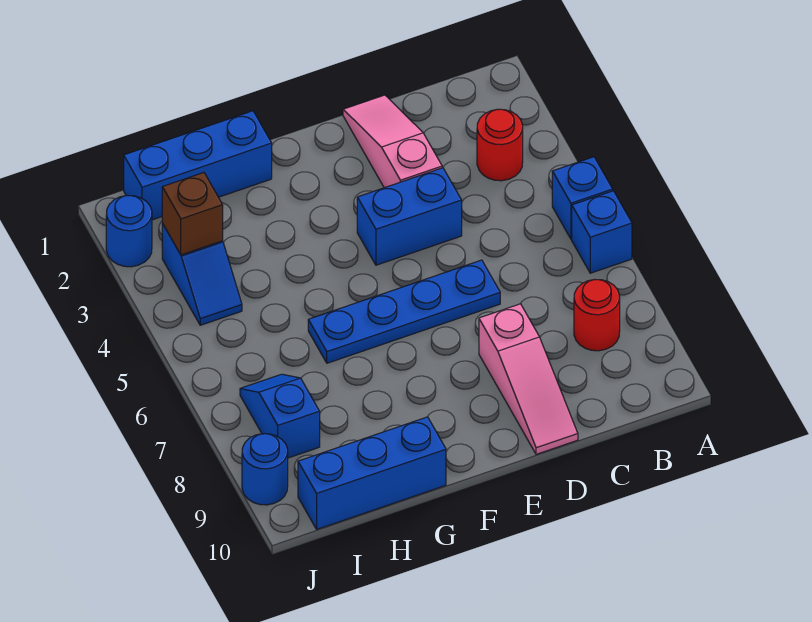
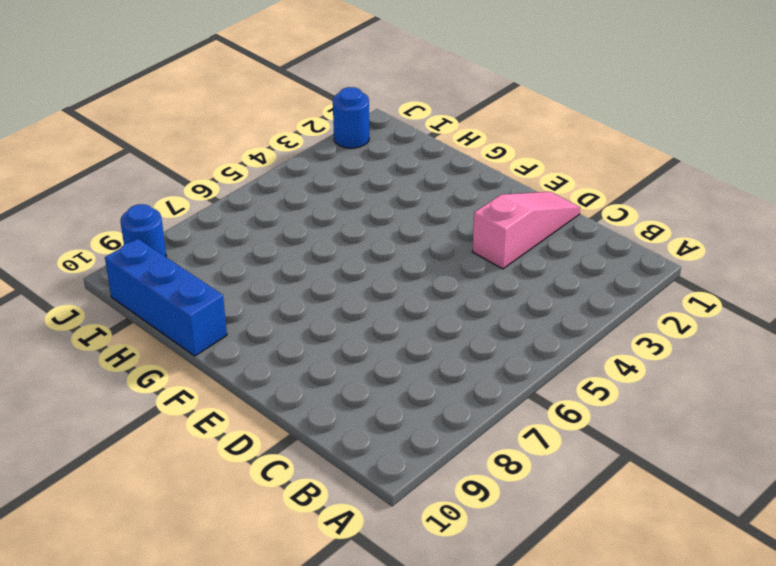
none -> blue 1x1 brick [552,157,613,239]
none -> blue 1x1 brick [572,191,632,273]
none -> red 1x1 round brick [477,109,523,181]

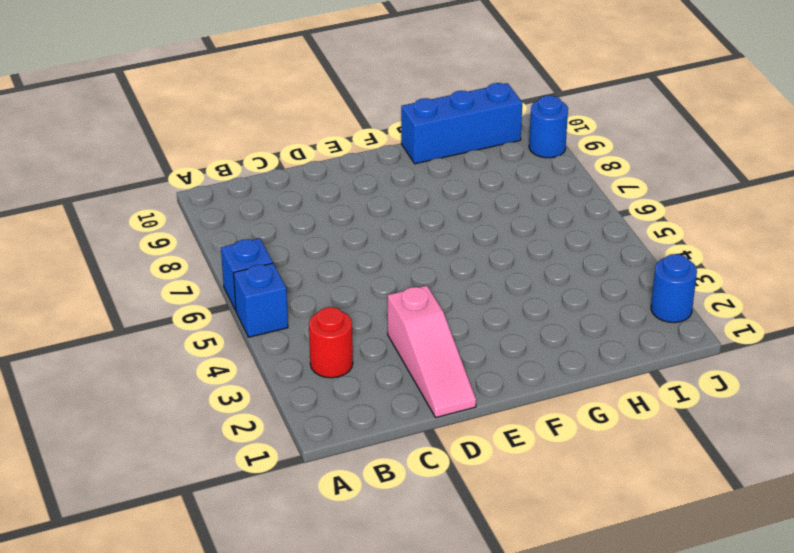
none -> red 1x1 round brick [574,280,620,351]
none -> blue 1x2 brick [357,168,462,265]
none -> blue 1x4 plate [308,260,500,363]

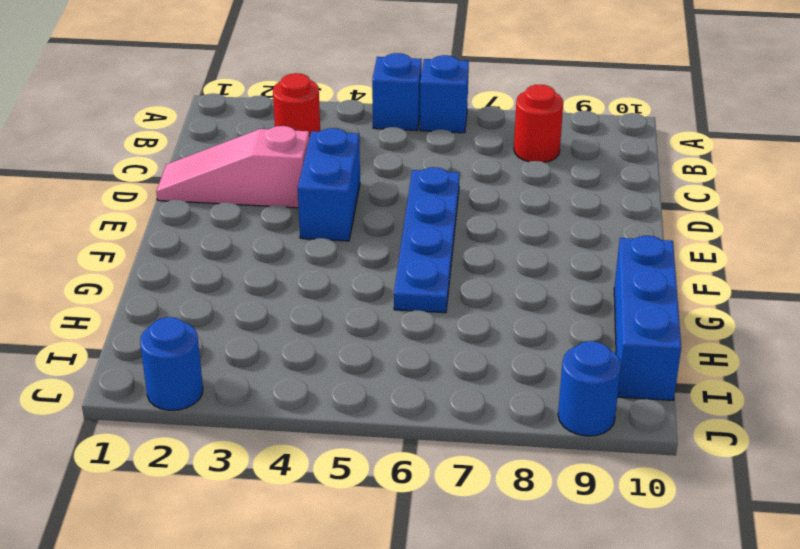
none -> pink 1x3 slope [479,304,578,454]
none -> blue 1x3 brick [124,111,272,220]
none -> blue 1x2 slope [162,223,242,325]

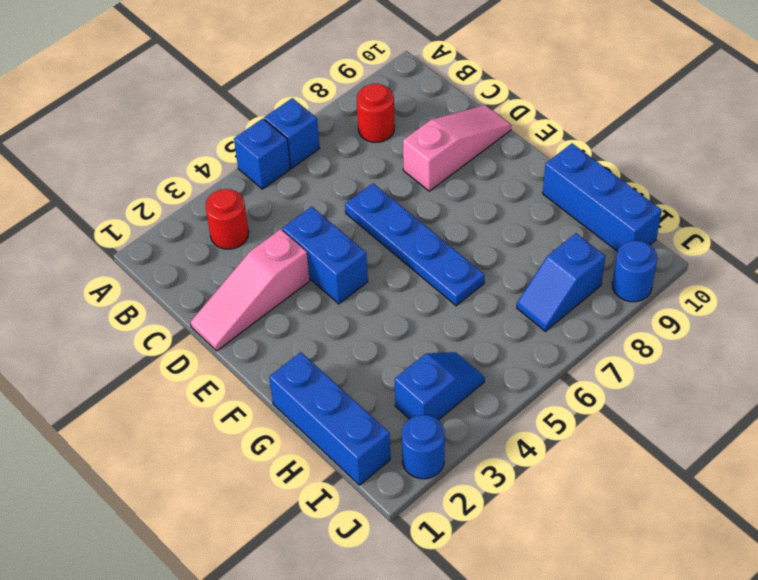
none -> brown 1x1 brick [162,173,223,255]

